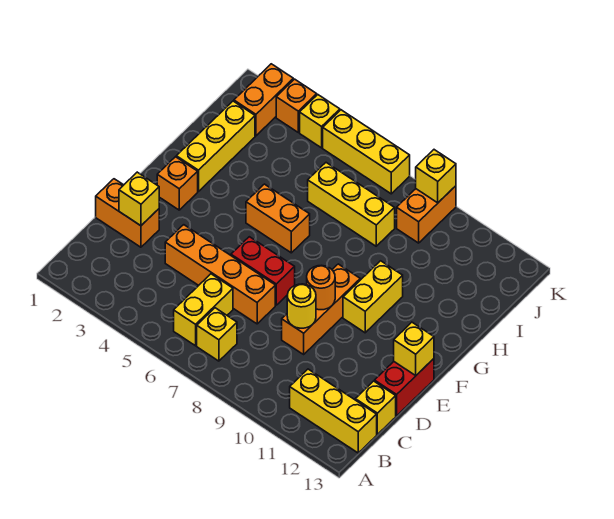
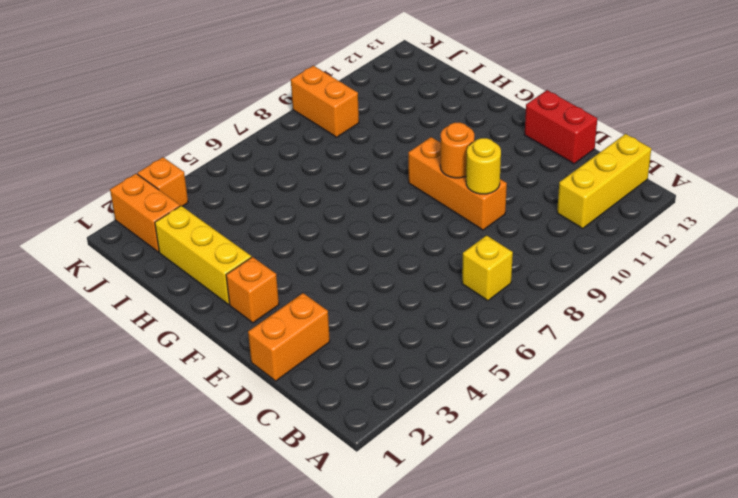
none -> yellow 1x2 brick [174,274,233,346]
none -> yellow 1x1 brick [355,381,396,434]
none -> orange 1x4 brick [165,225,275,324]

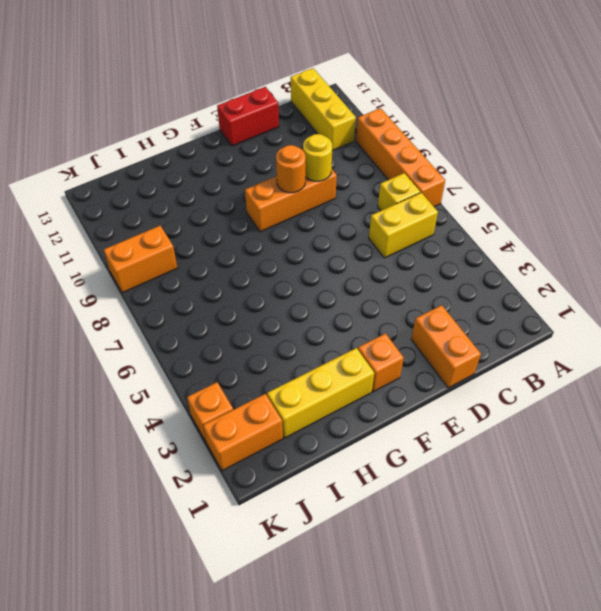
orange 1x4 brick [356,108,445,207] -> orange 1x4 brick moved to [165,225,275,324]
none -> yellow 1x1 brick [355,381,396,434]
none -> red 1x2 brick [231,237,295,305]
none -> yellow 1x2 brick [343,261,403,333]

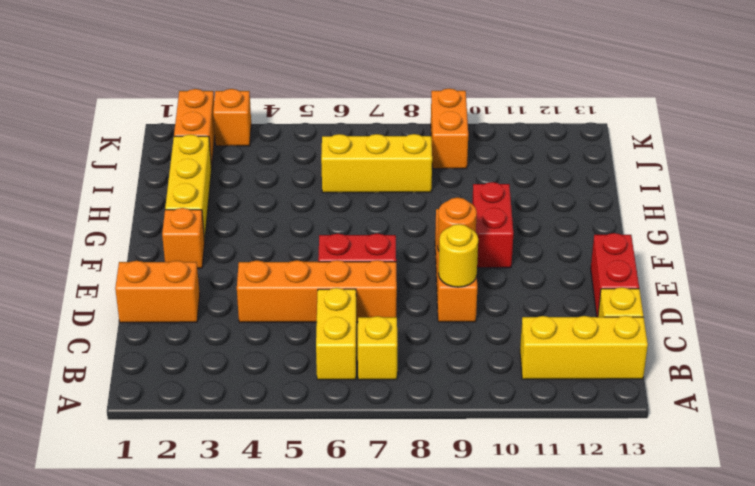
red 1x2 brick [472,182,513,268] -> yellow 1x2 brick [343,261,403,333]
none -> orange 1x2 brick [246,184,310,253]
none -> yellow 1x1 brick [300,95,340,148]
none -> yellow 1x3 brick [323,110,410,194]

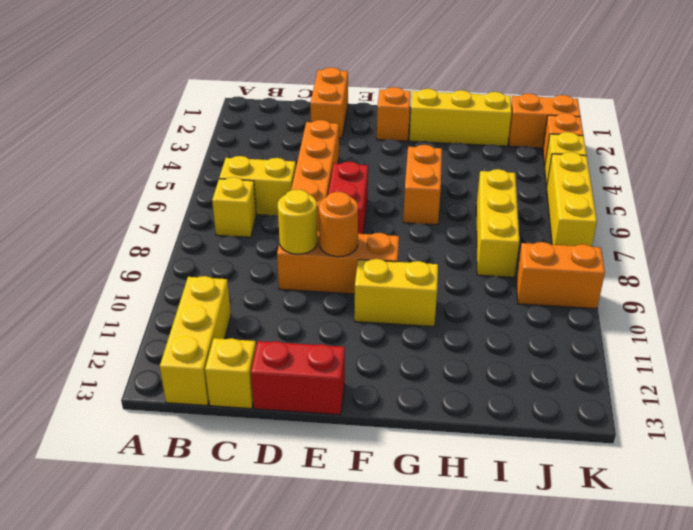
none -> yellow 1x1 brick [119,172,159,226]
none -> yellow 1x1 brick [394,322,434,375]
none -> yellow 1x1 brick [416,150,456,203]

